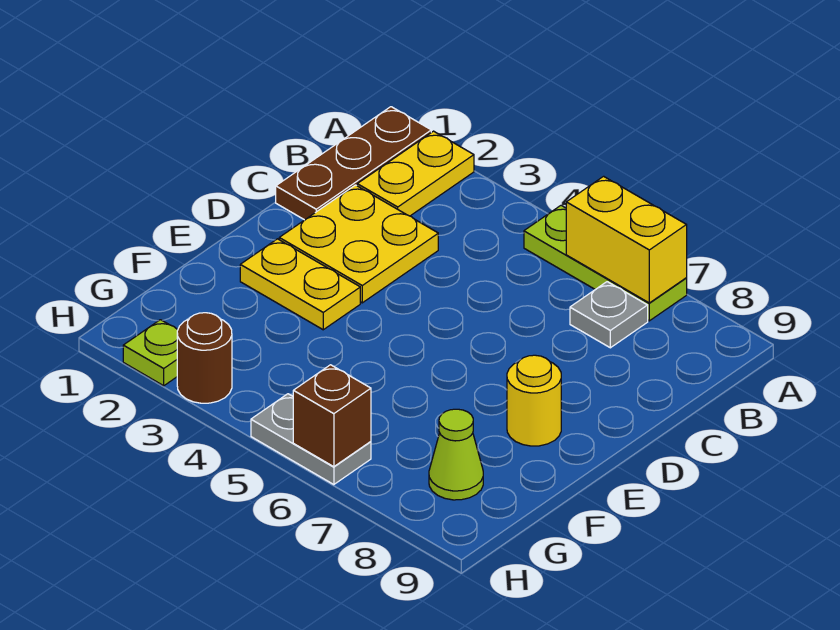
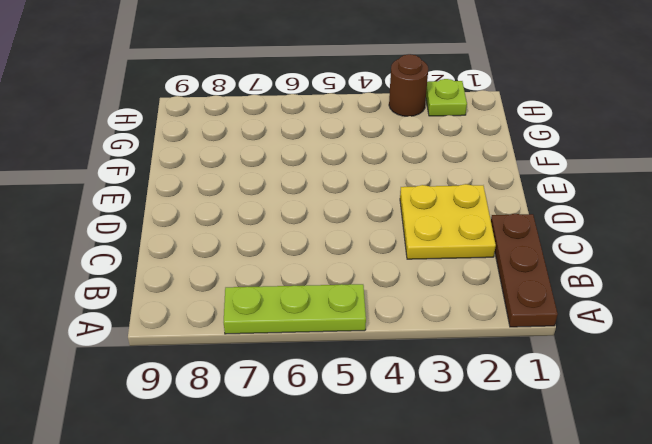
none -> yellow 1x2 plate [357,131,474,216]
none -> grey 1x1 plate [570,282,648,348]
none -> yellow 1x2 plate [240,239,360,330]

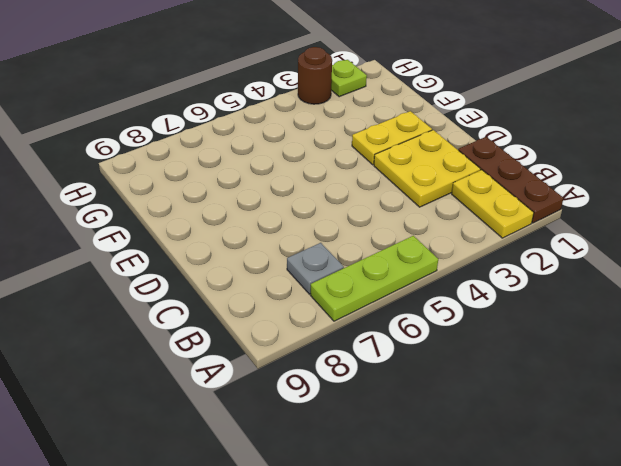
none -> yellow 1x1 round brick [507,355,561,446]
none -> lime 1x1 cone [429,409,483,500]
none -> grey 1x2 plate [251,394,371,485]

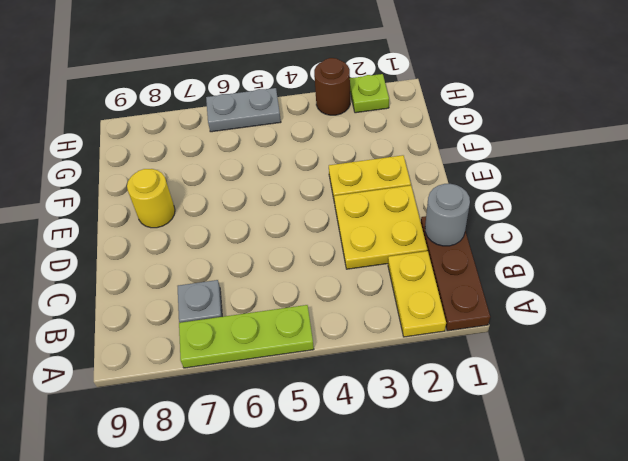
grey 1x1 round brick [425,184,470,246] -> none
none -> lime 1x1 cone [429,409,483,500]
none -> yellow 1x2 brick [566,176,687,303]
none -> brown 1x1 brick [293,365,371,467]

